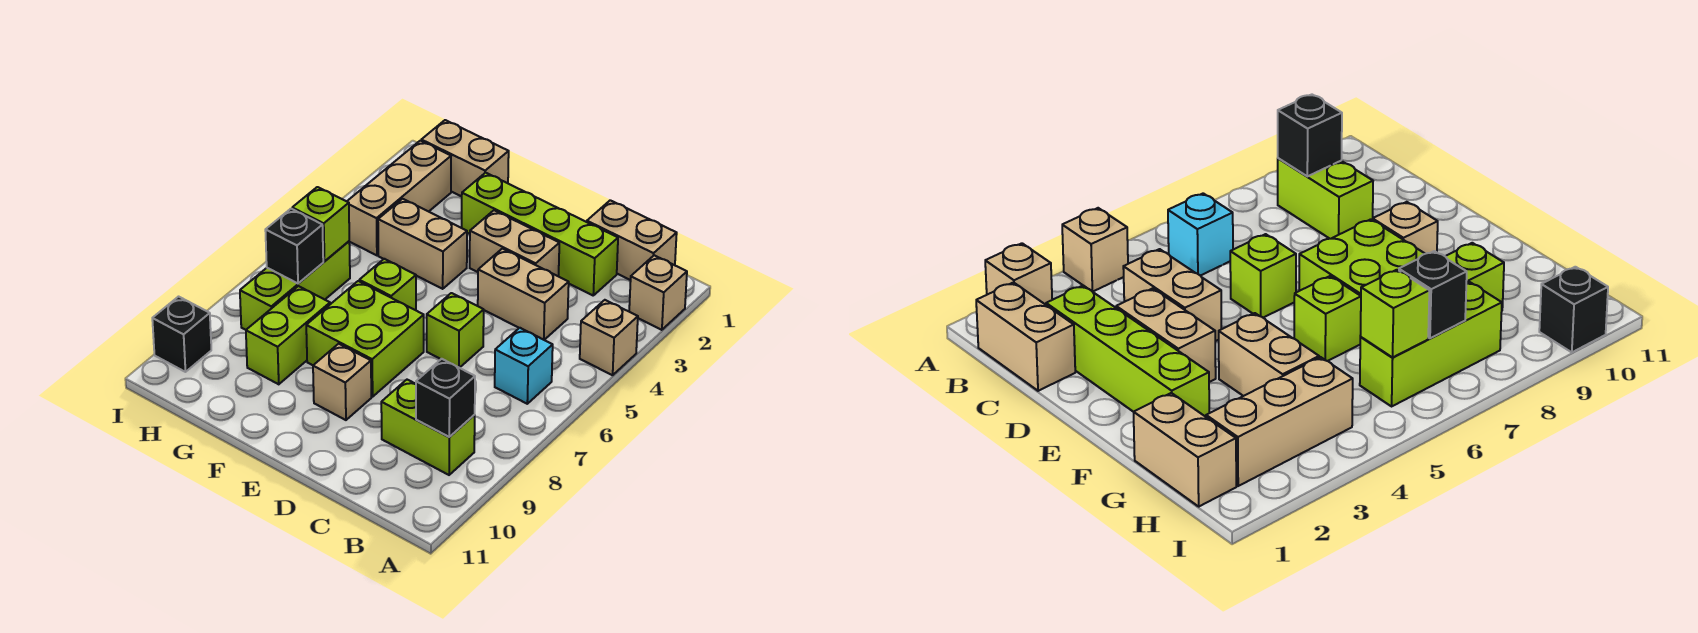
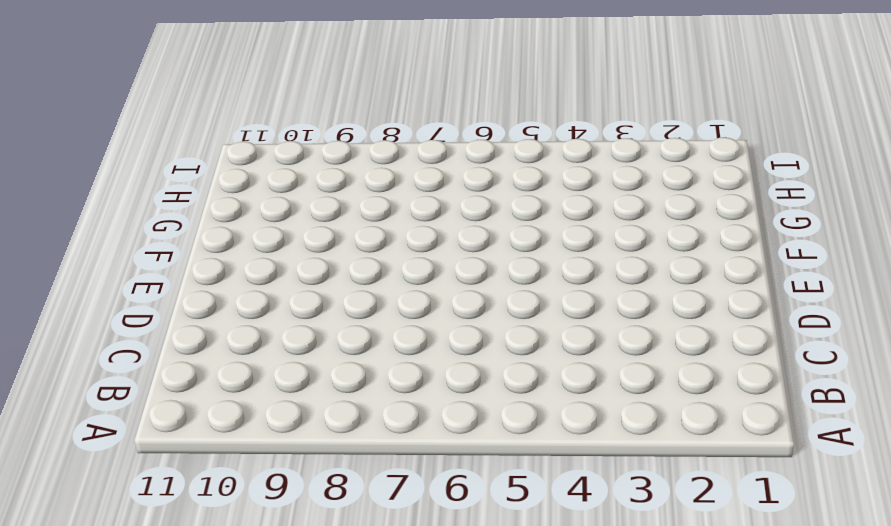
none -> tan 1x1 brick [629,255,687,330]
none -> tan 1x1 brick [580,300,638,375]
none -> tan 1x2 brick [587,200,677,280]

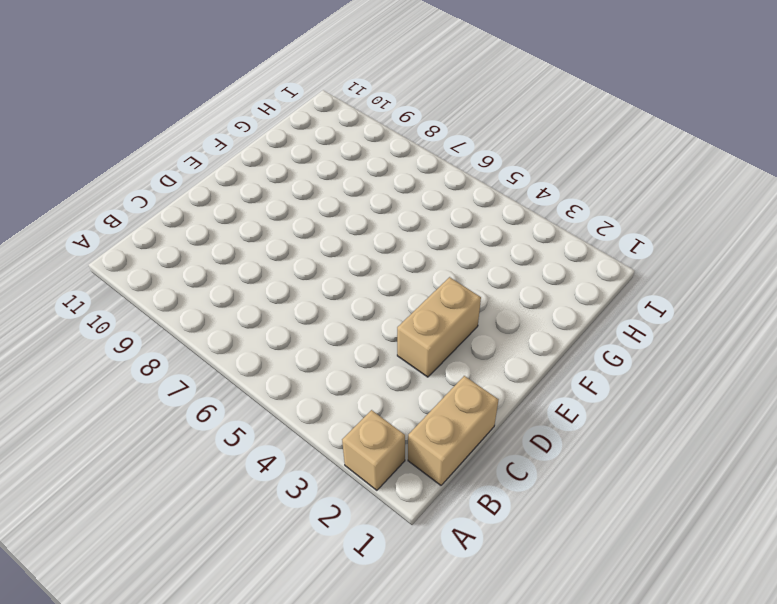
none -> tan 1x1 brick [580,300,638,375]
none -> cyan 1x1 brick [495,328,553,404]
none -> lime 1x2 brick [381,380,475,475]

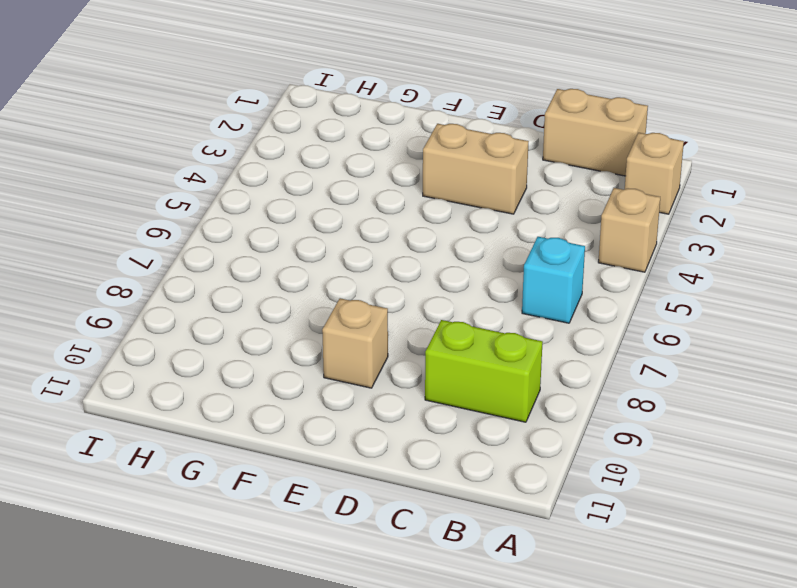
none -> lime 1x4 brick [462,173,618,295]
none -> tan 1x2 brick [478,249,569,340]
none -> lime 1x1 brick [427,293,484,368]

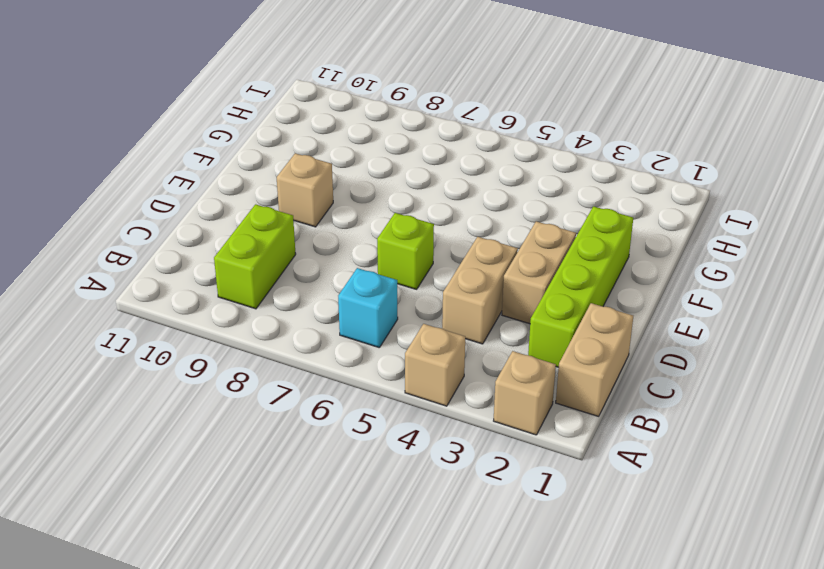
none -> lime 2x2 brick [306,281,424,397]
none -> tan 1x2 brick [378,199,467,289]
none -> lime 1x1 brick [359,259,416,310]

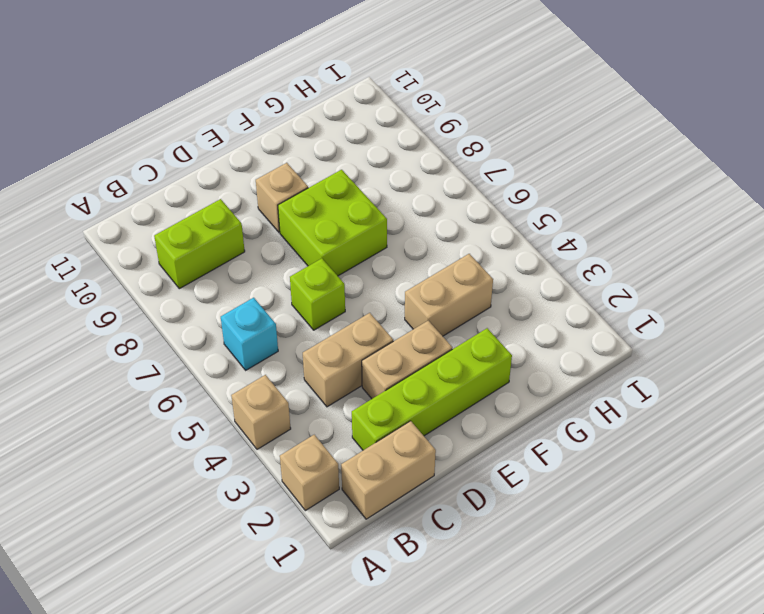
none -> lime 1x1 brick [359,259,416,310]
none -> tan 1x2 brick [421,120,509,196]
none -> lime 1x2 brick [246,286,330,384]

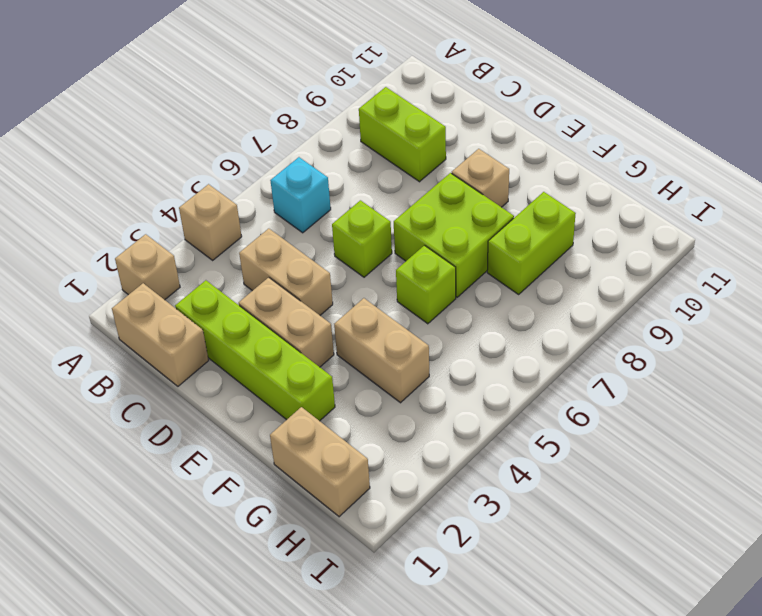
none -> tan 1x3 brick [347,141,451,255]
none -> lime 1x3 brick [240,241,350,330]
none -> black 1x1 brick [152,297,211,372]

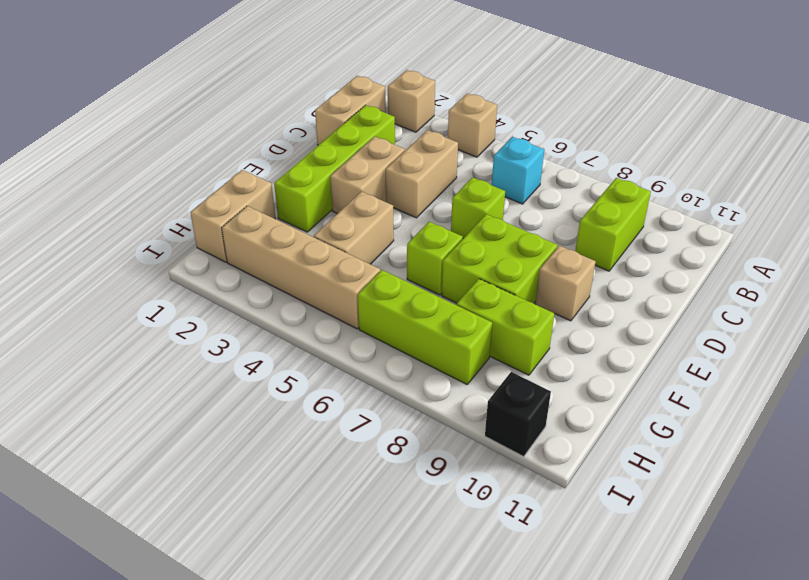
tan 1x4 brick [222,206,380,329] -> tan 1x3 brick [347,141,451,255]
none -> black 1x1 brick [416,359,475,437]
none -> lime 1x1 brick [292,187,349,261]
none -> black 1x1 brick [265,209,323,283]

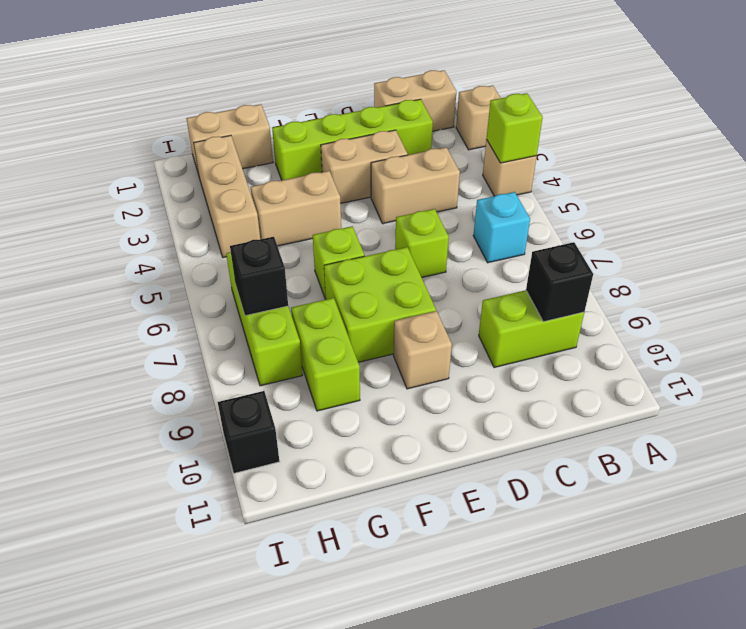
lime 1x1 brick [486,93,543,163] -> lime 1x1 brick moved to [292,187,349,261]

